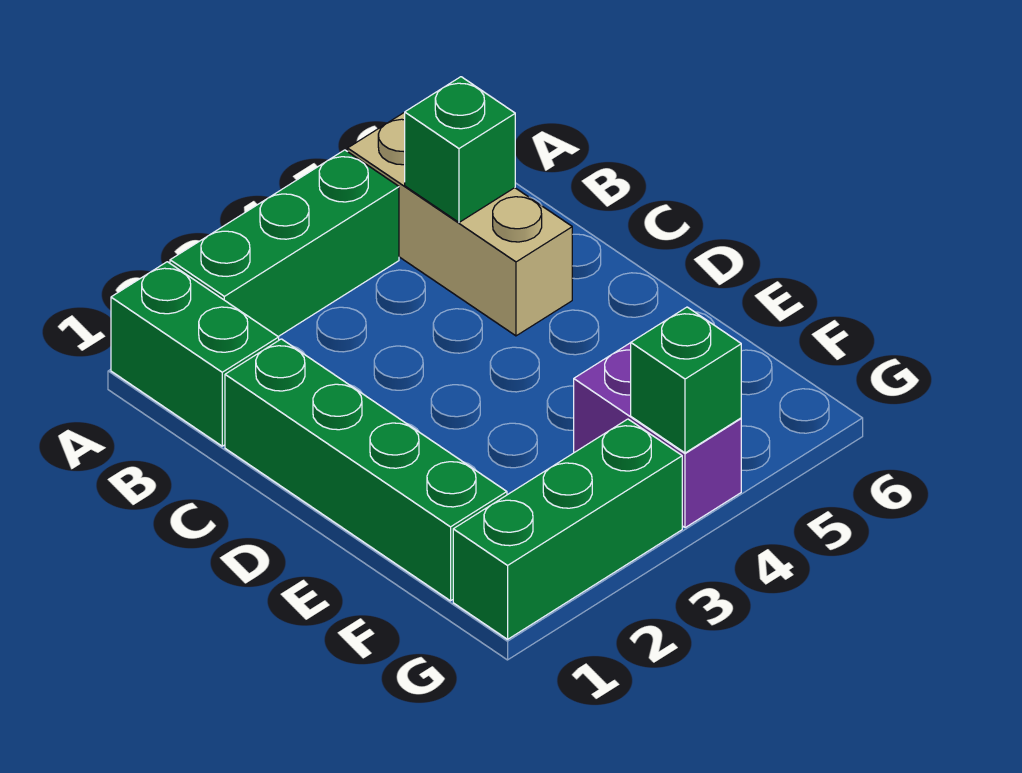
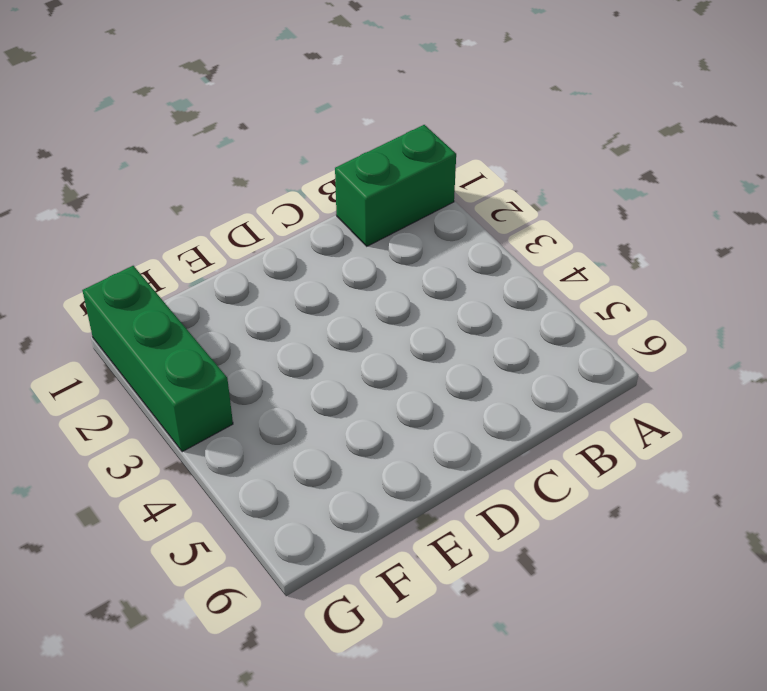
none -> green 1x3 brick [170,150,399,336]
none -> tan 1x3 brick [348,113,572,336]

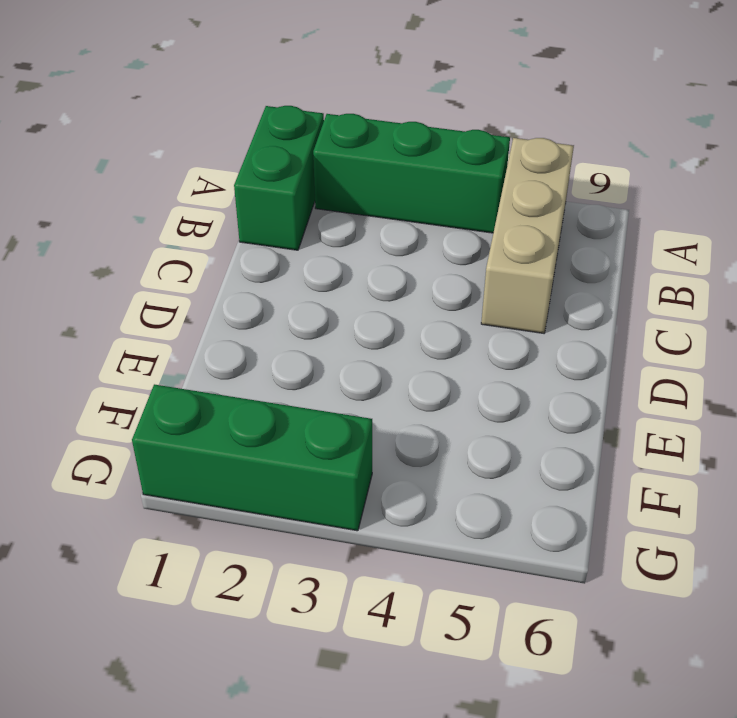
none -> green 1x4 brick [225,339,507,601]
none -> purple 1x2 brick [574,343,741,528]

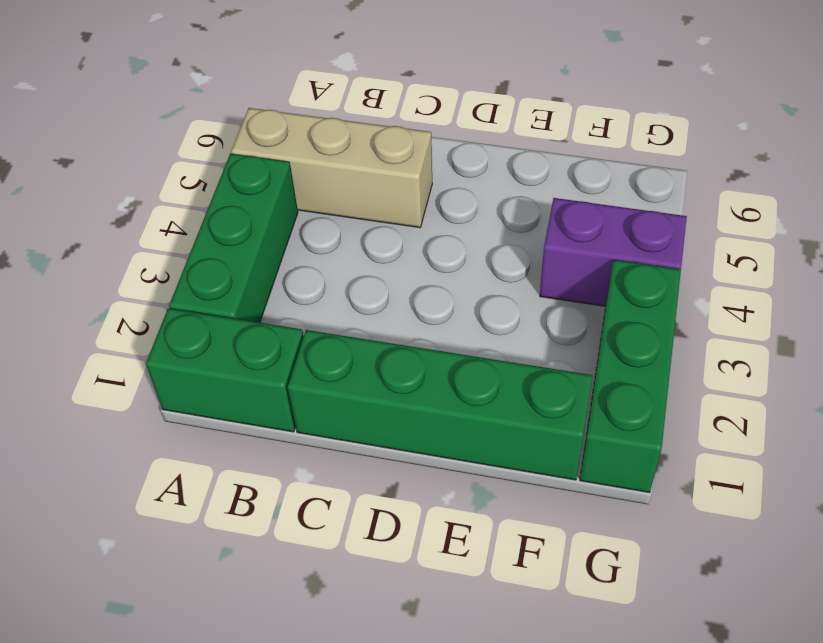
none -> green 1x1 brick [405,77,515,222]
none -> green 1x1 brick [631,307,741,453]

